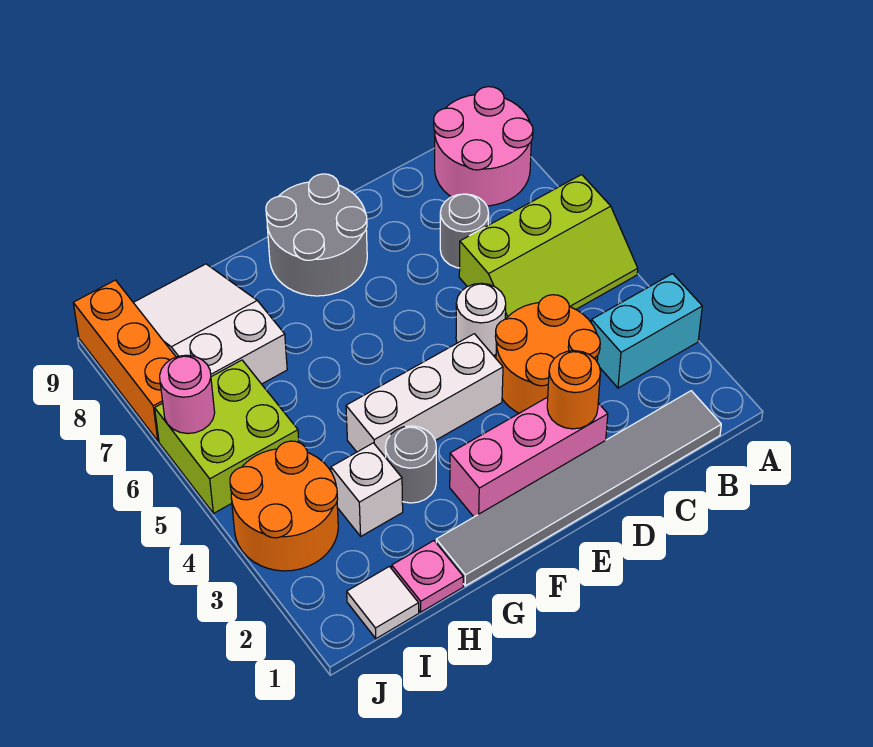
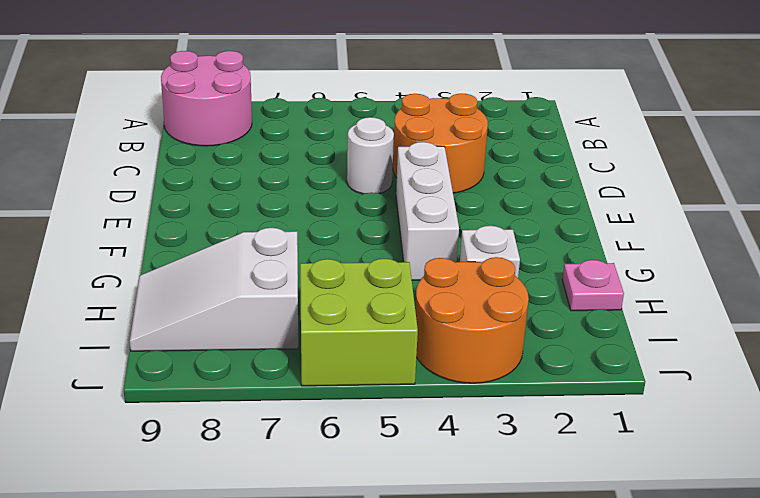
none -> cyan 1x2 brick [591,274,702,388]
none -> lime 2x3 slope [459,175,638,319]
none -> grey 1x6 tile [436,391,721,586]

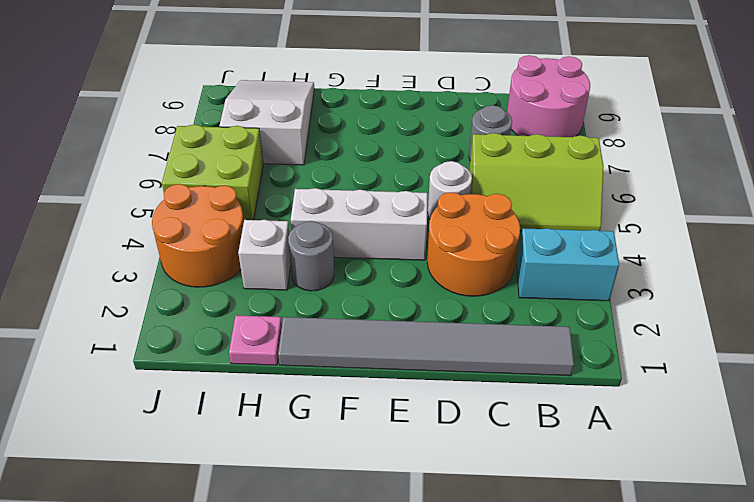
none -> pink 1x3 brick [450,397,608,517]
none -> grey 2x2 round brick [266,174,367,296]
none -> white 1x1 tile [347,566,419,639]

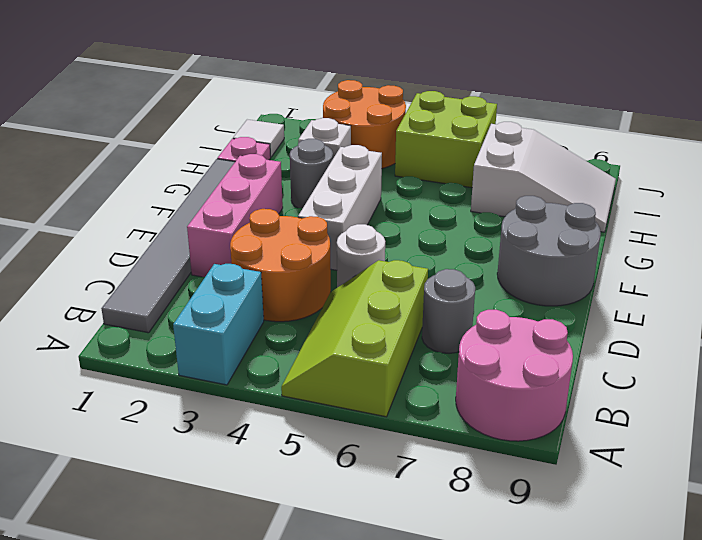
none -> orange 1x3 brick [73,280,176,441]
none -> orange 1x1 round brick [547,351,600,429]
none -> pink 1x1 round brick [160,355,215,434]

